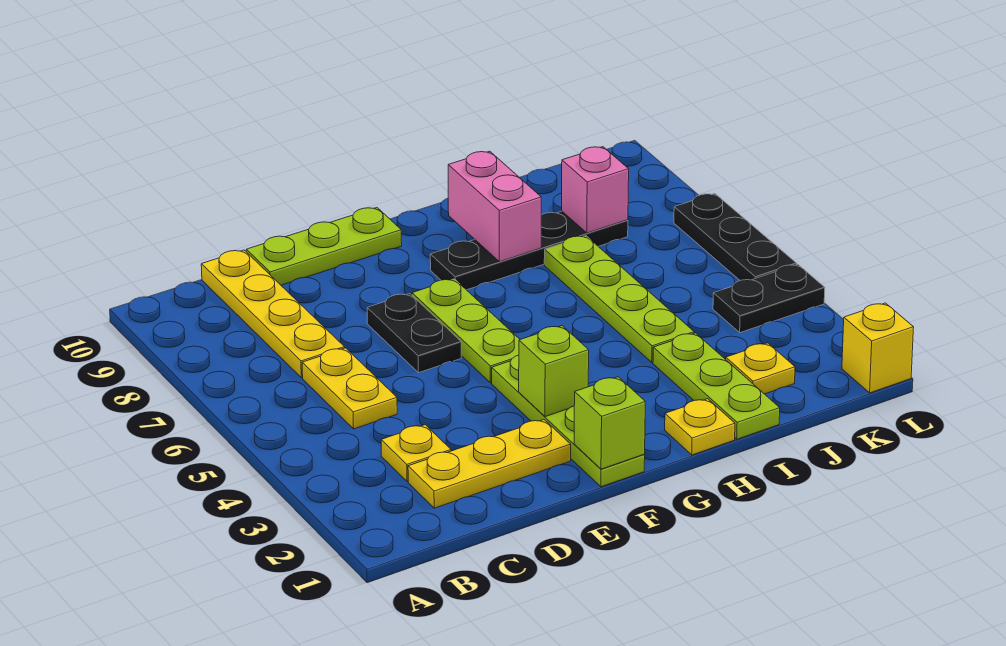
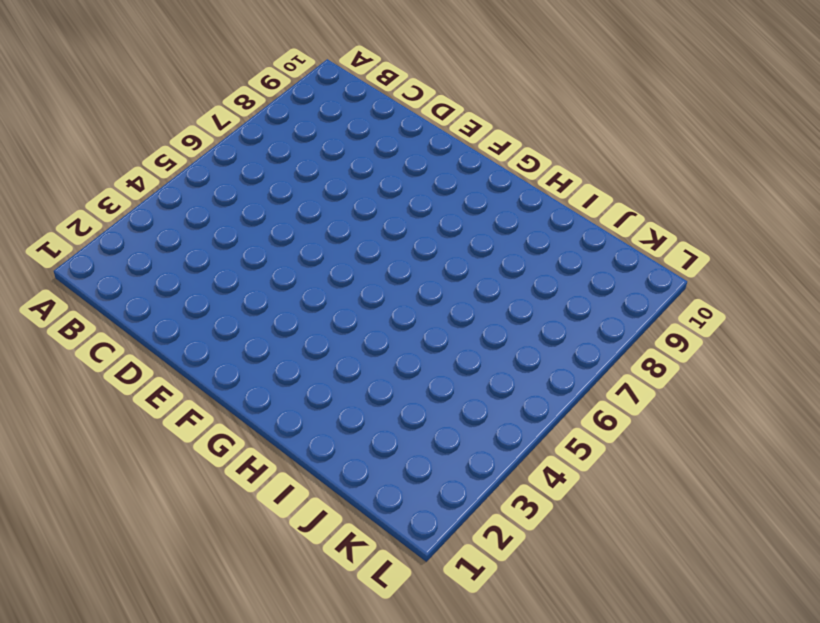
none -> yellow 1x3 plate [408,420,571,508]
none -> yellow 1x1 plate [381,425,451,481]
none -> yellow 1x2 plate [302,348,397,429]

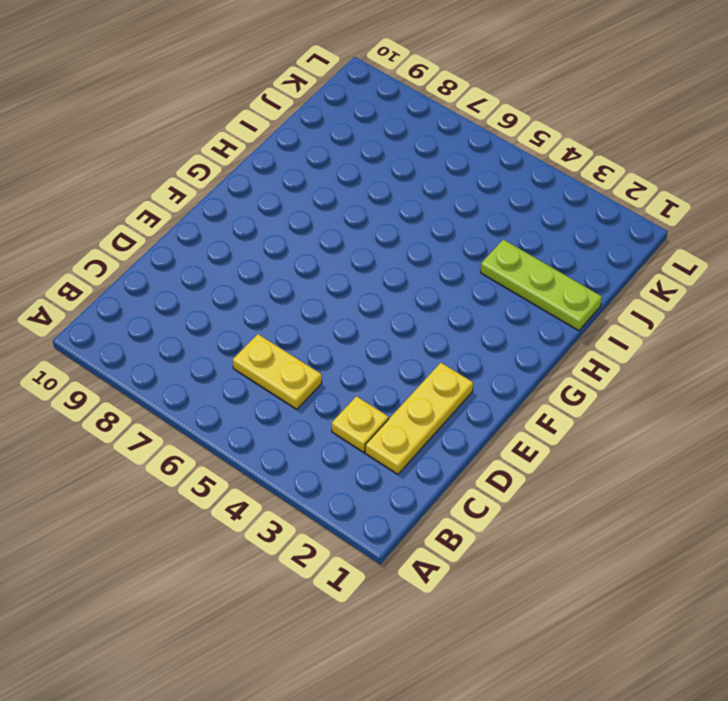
none -> yellow 1x4 plate [201,250,344,378]
none -> lime 1x3 plate [246,208,402,285]
none -> black 1x2 plate [367,294,461,373]

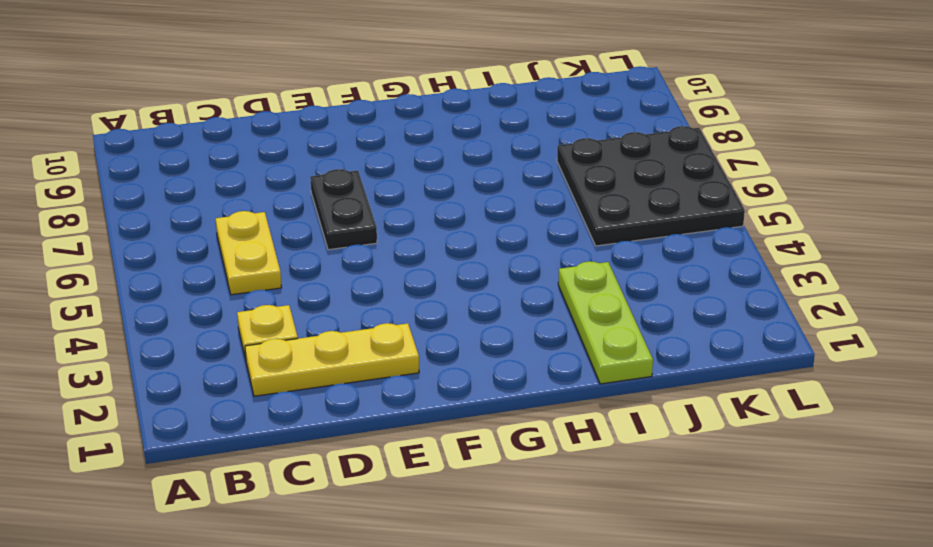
black 3x3 plate [557,126,745,246] -> black 1x3 plate [674,193,797,281]
none -> yellow 1x4 plate [201,250,344,378]
none -> lime 1x3 plate [246,208,402,285]
none -> lime 1x4 plate [492,355,645,487]

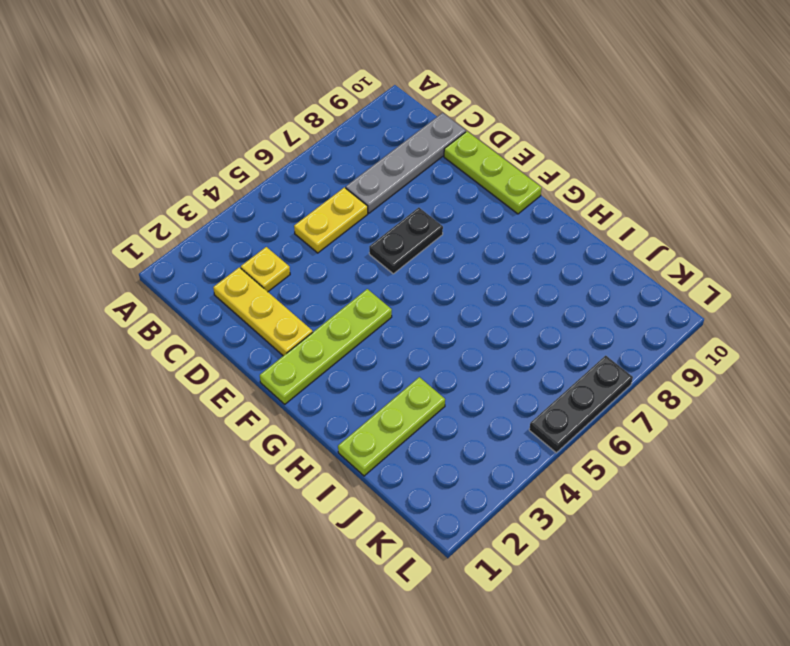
grey 1x4 plate [346,113,466,213] -> yellow 1x4 plate [201,250,344,378]
none -> lime 1x3 plate [412,279,520,383]
none -> black 1x4 plate [430,211,628,290]
none -> yellow 1x1 plate [665,399,735,455]

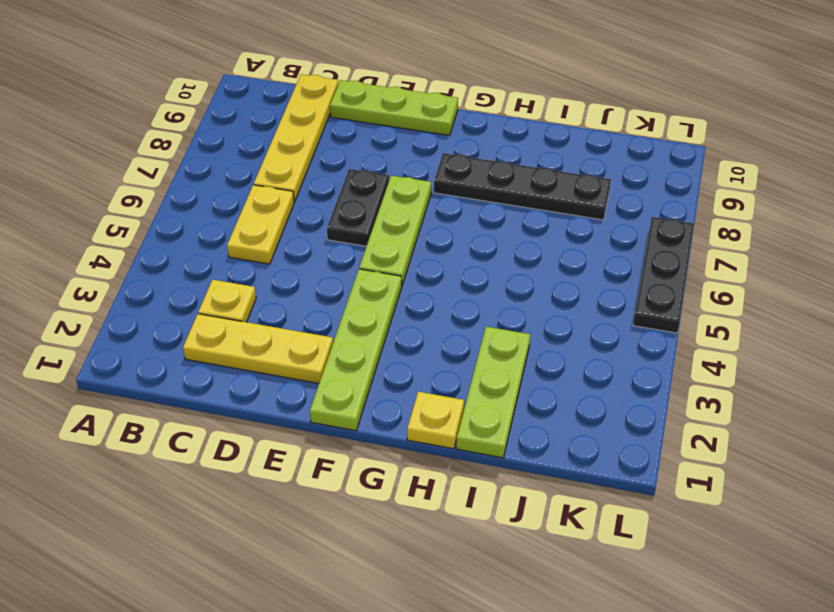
none -> lime 1x4 plate [544,236,694,362]
none -> yellow 1x1 plate [726,343,795,394]
none -> black 1x2 plate [713,264,825,333]

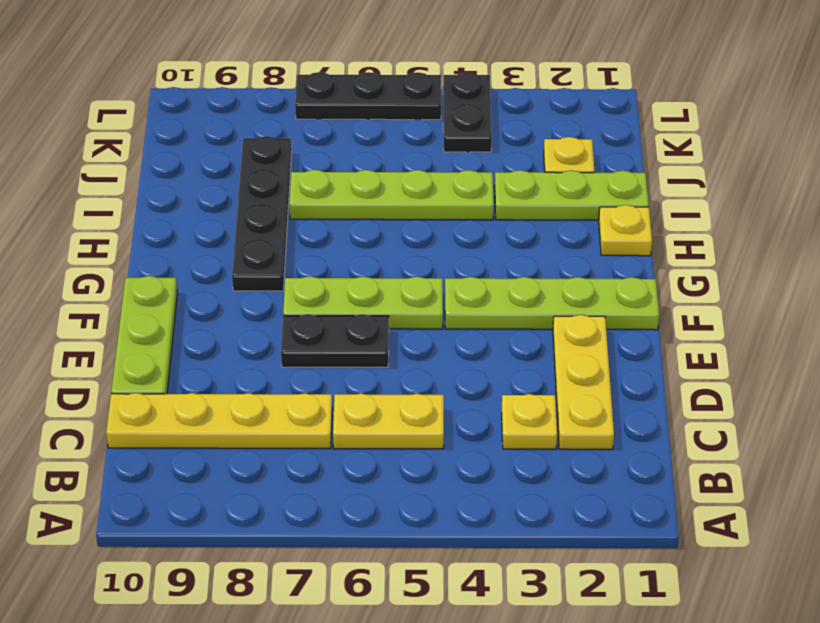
none -> yellow 1x1 brick [842,303,914,393]
none -> lime 1x1 brick [574,377,645,469]
none -> lime 1x1 brick [519,326,589,417]

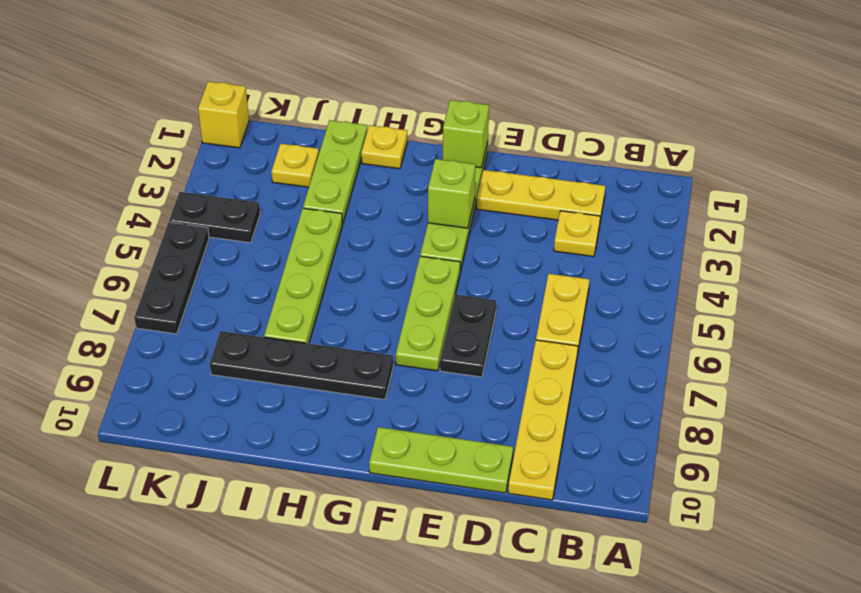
none -> pink 1x2 brick [448,151,541,262]
none -> pink 1x1 brick [562,147,629,233]

